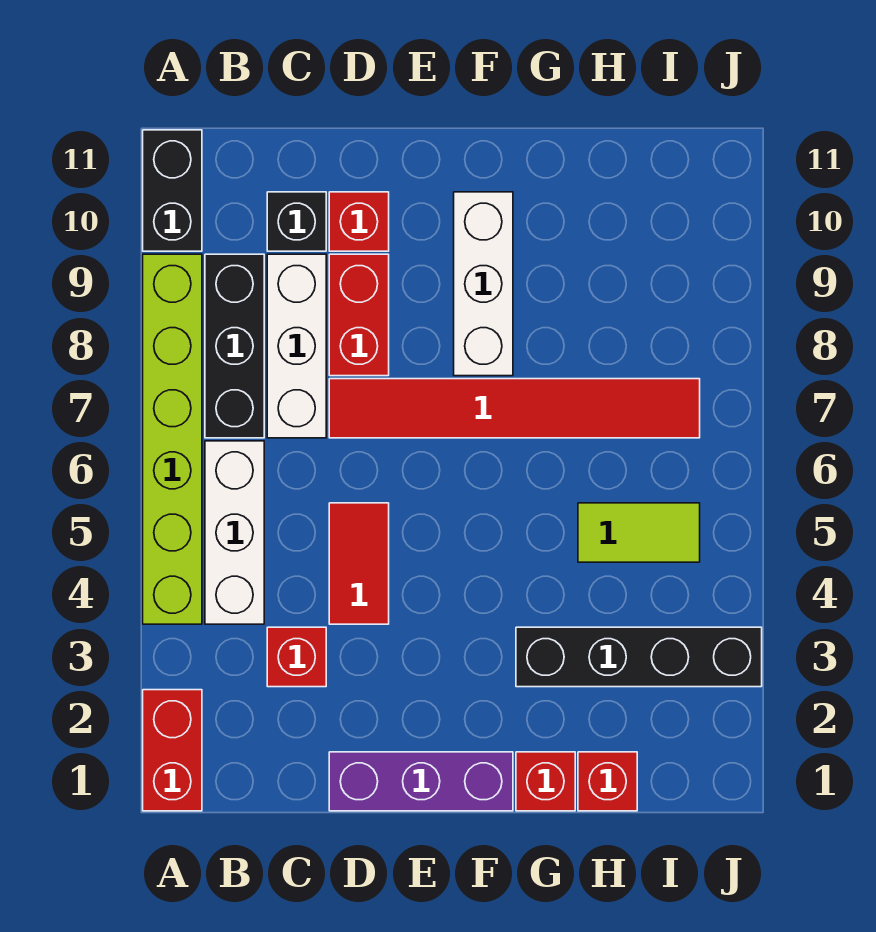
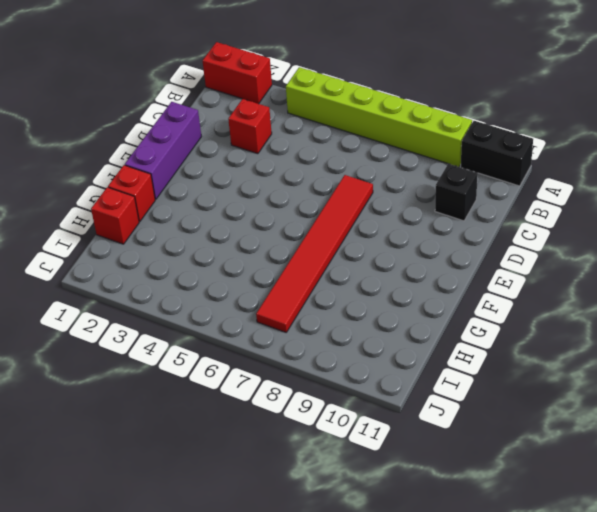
none -> white 1x3 brick [205,441,264,624]
none -> black 1x3 brick [205,254,264,438]
none -> white 1x3 brick [267,254,326,438]

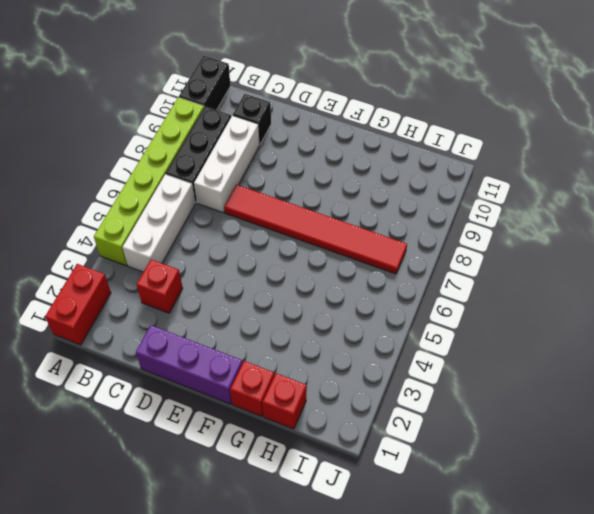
none -> red 1x2 tile [329,503,389,624]
none -> red 1x2 brick [329,254,389,376]
none -> red 1x1 brick [329,192,389,251]

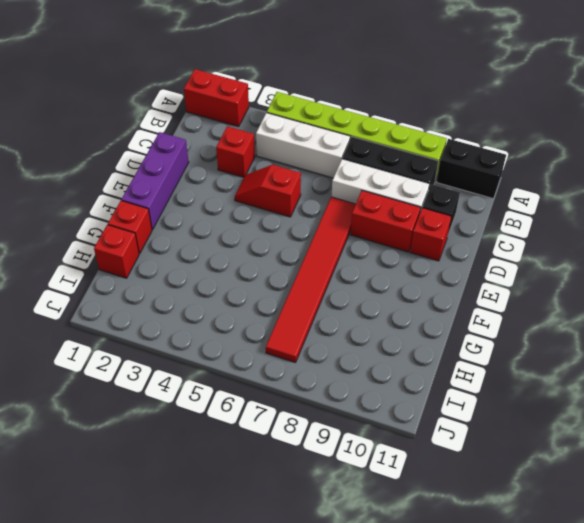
red 1x2 slope [235,165,301,217] -> red 1x2 tile [329,503,389,624]
none -> white 1x3 brick [454,192,513,376]
none -> black 1x4 brick [516,627,762,687]
none -> lime 1x2 tile [578,503,700,562]

